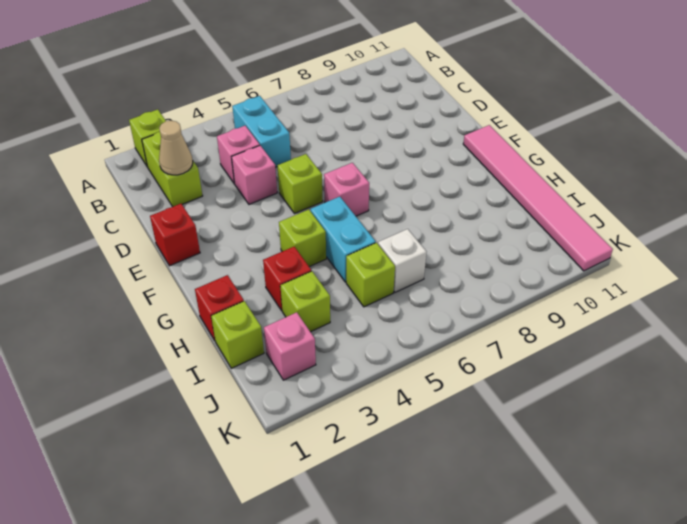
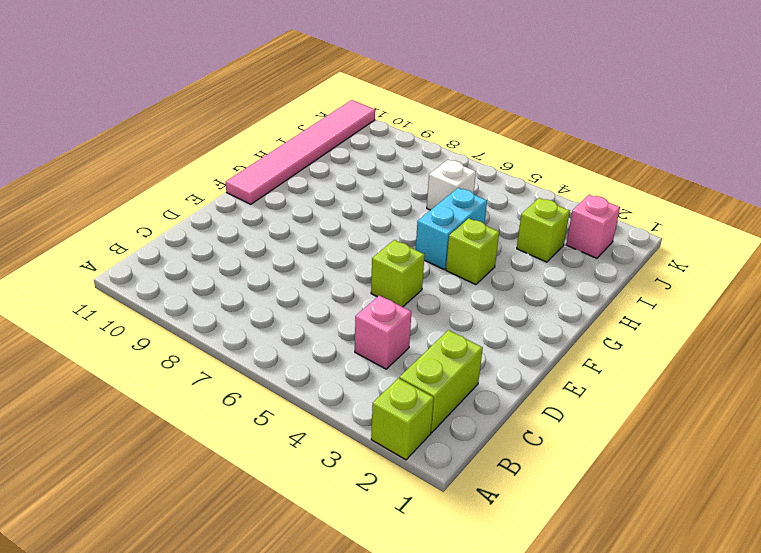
none -> cyan 1x2 brick [232,96,291,167]
none -> pink 1x1 brick [232,146,277,204]
none -> red 1x1 brick [150,204,200,266]

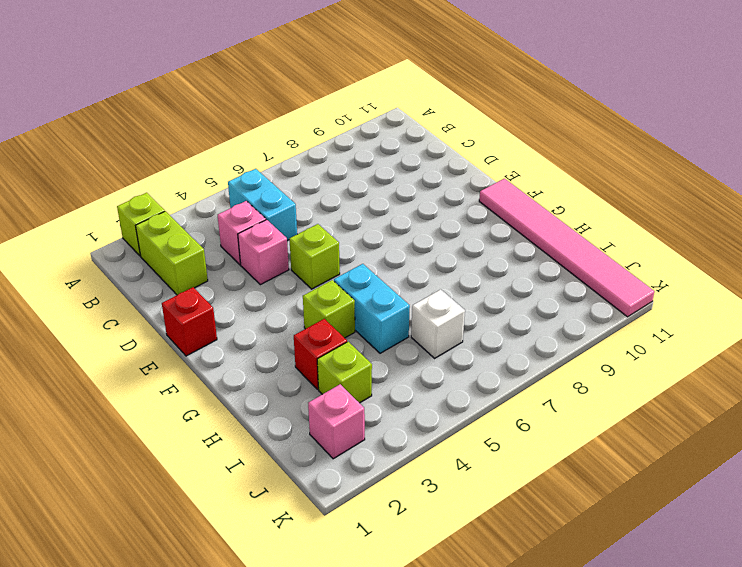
none -> pink 1x1 brick [324,163,369,216]
none -> red 1x1 brick [195,275,244,340]
none -> lime 1x1 brick [211,301,264,368]

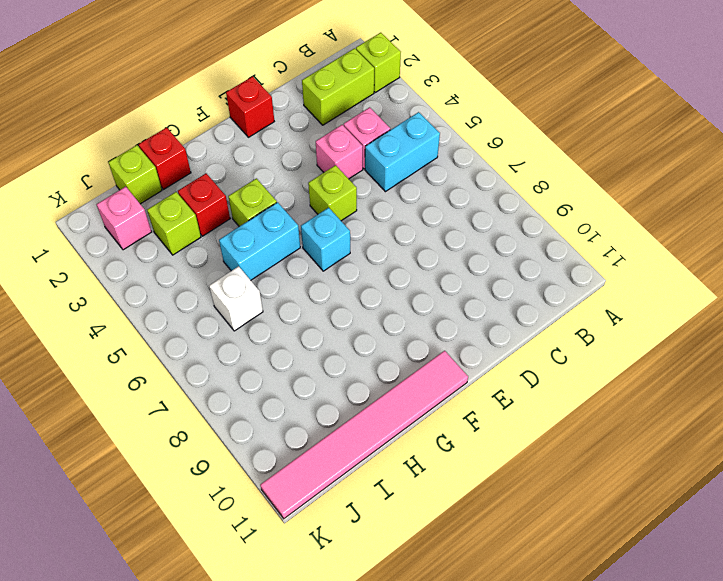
cyan 1x1 brick [301,208,350,271] -> pink 1x1 brick [324,163,369,216]
none -> lime 1x1 brick [346,243,395,307]
none -> tan 1x1 cone [159,121,193,175]

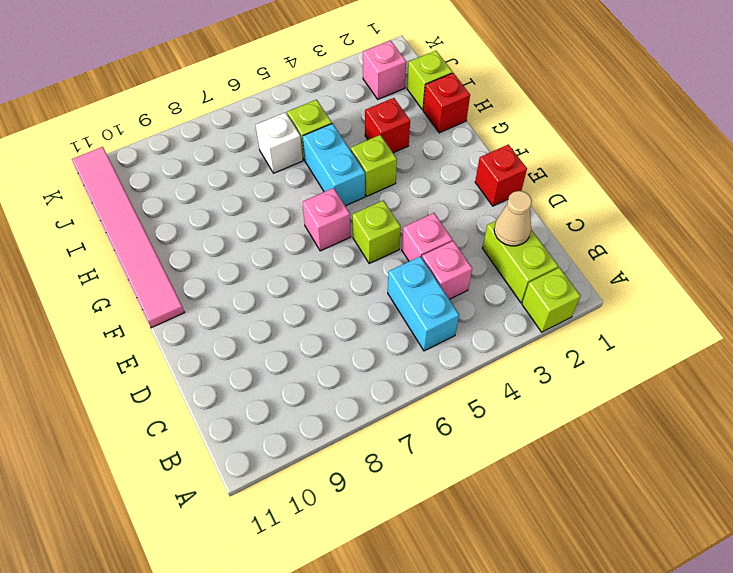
none -> lime 1x1 brick [280,271,330,332]

